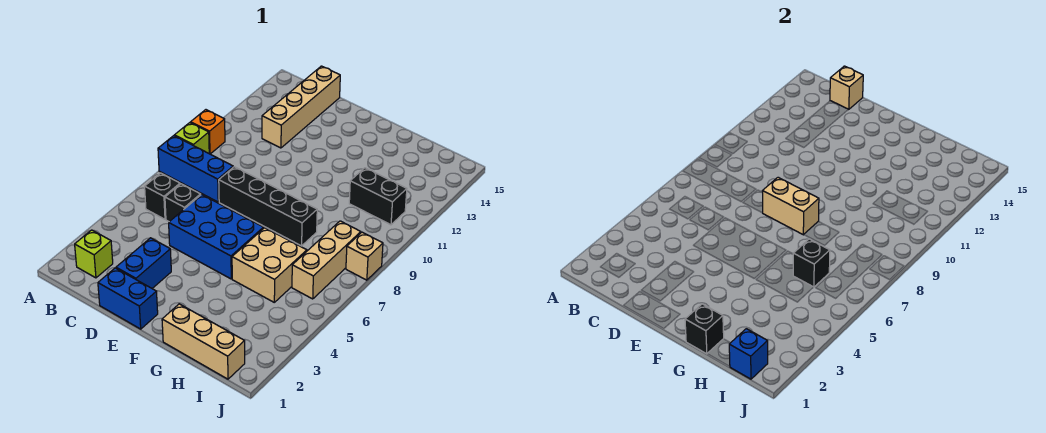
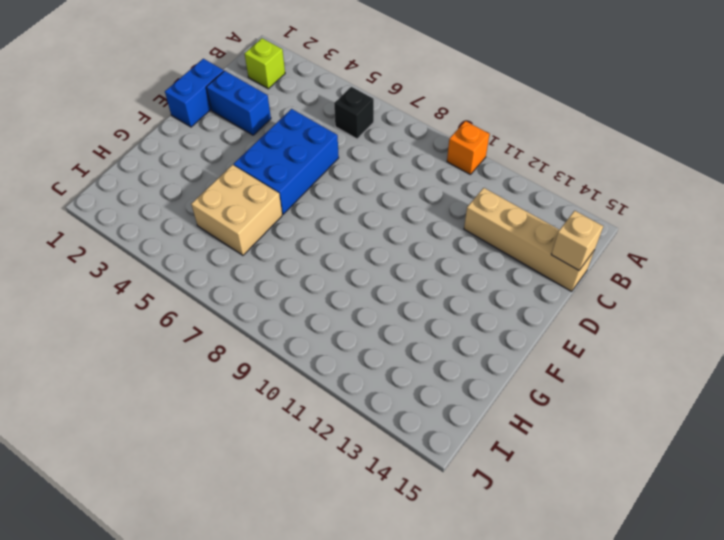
none -> blue 1x3 brick [158,136,233,202]
none -> lime 1x1 brick [174,123,209,153]
none -> black 1x1 brick [165,184,201,222]

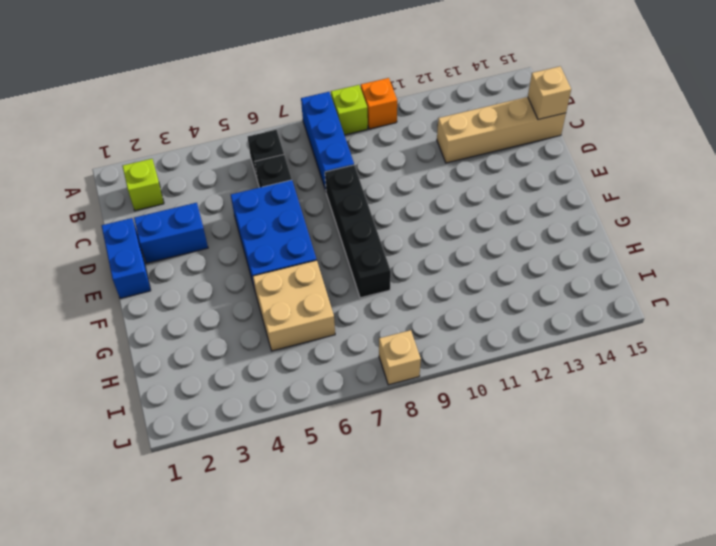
none -> tan 1x3 brick [162,304,245,379]
none -> black 1x2 brick [349,168,407,225]
none -> tan 1x3 brick [292,221,361,299]

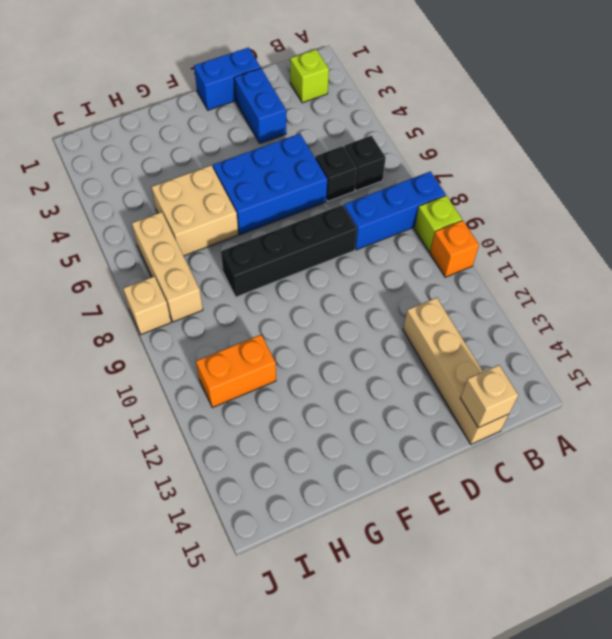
orange 1x2 brick [196,335,276,408] -> black 1x2 brick [349,168,407,225]
none -> tan 1x3 brick [162,304,245,379]
none -> tan 1x2 brick [762,177,819,235]
none -> black 1x1 brick [685,304,724,354]

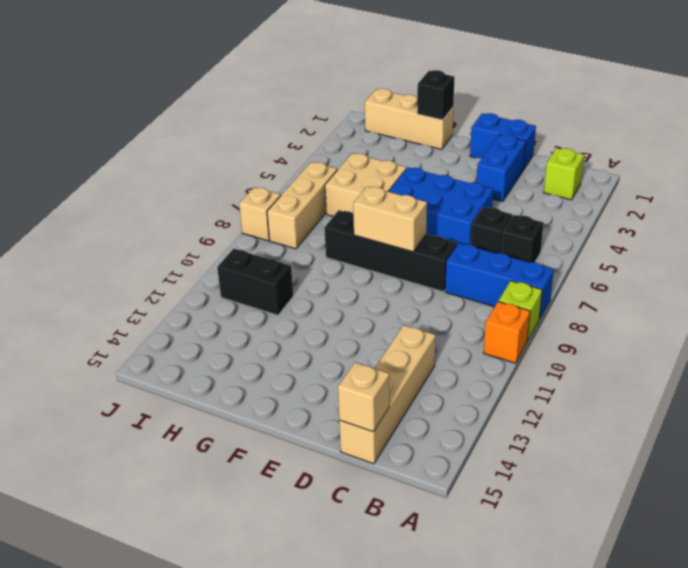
none -> black 1x1 brick [793,239,830,287]
none -> blue 1x1 brick [729,329,768,379]

